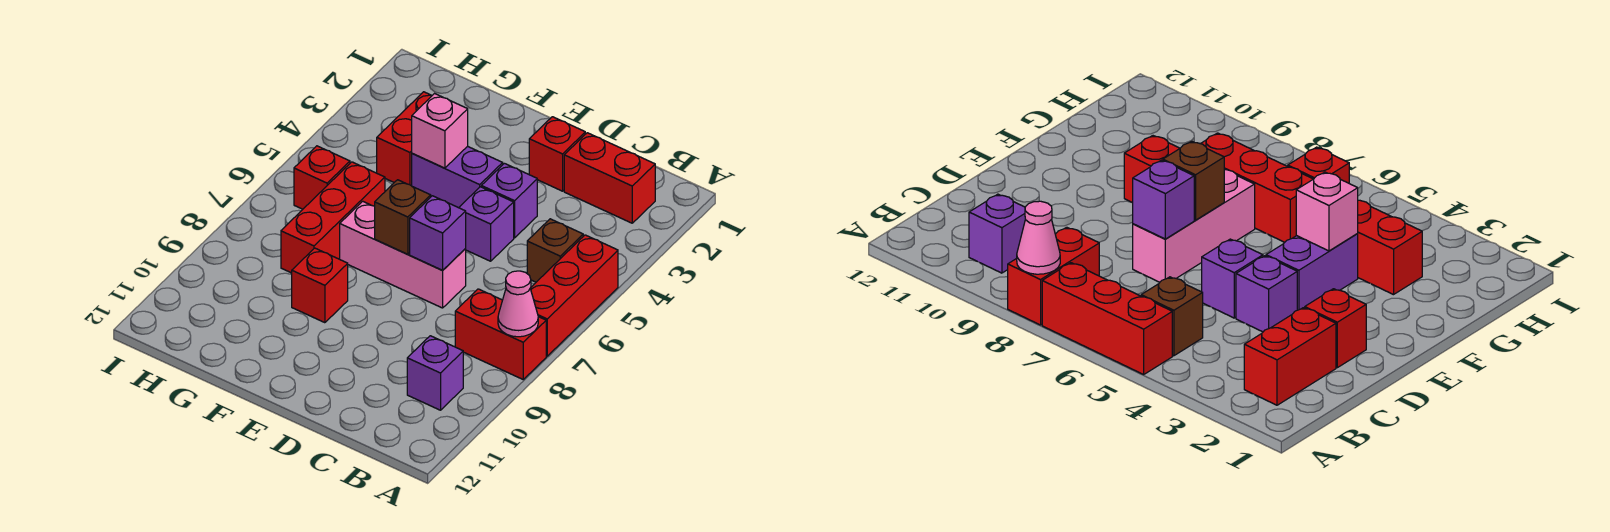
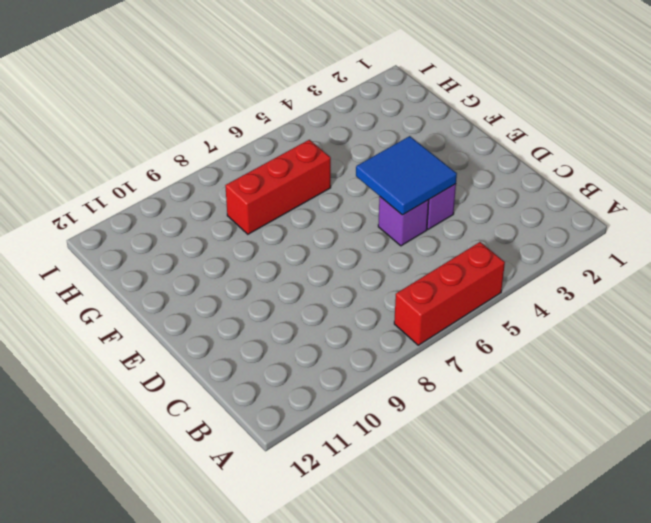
blue 2x2 tile [356,136,457,215] -> none
none -> red 1x2 brick [455,289,546,379]
none -> red 1x2 brick [564,133,655,223]
none -> brown 1x1 brick [527,219,583,282]

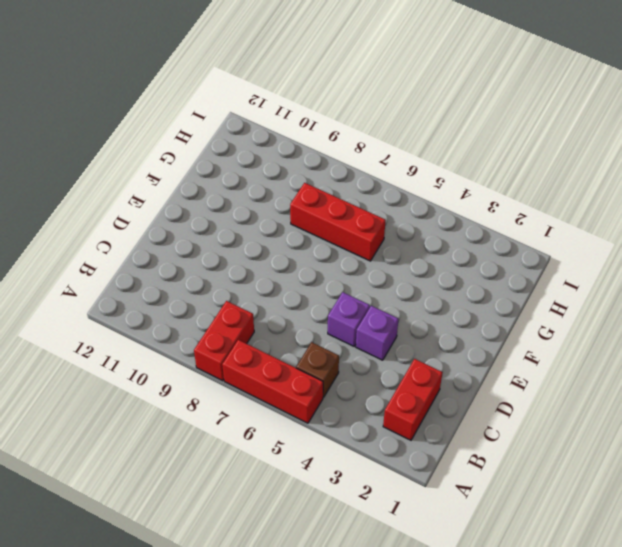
none -> purple 1x1 brick [407,336,463,410]
none -> red 1x1 brick [529,117,585,191]
none -> pink 1x3 brick [340,201,466,308]

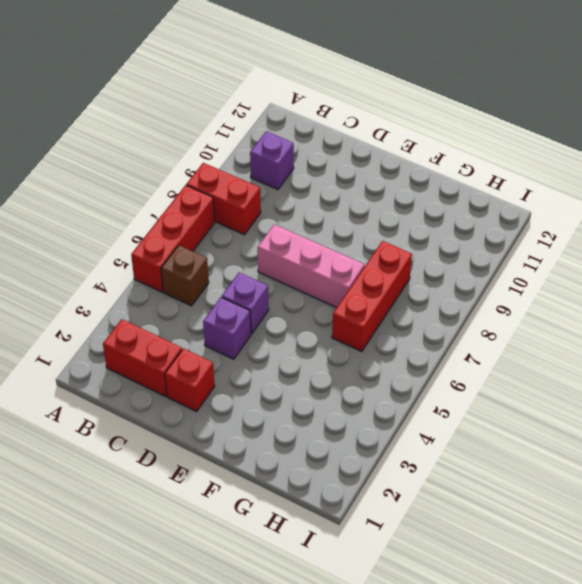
none -> purple 1x2 brick [412,146,503,208]
none -> red 1x1 brick [292,248,348,323]
none -> red 1x2 brick [377,92,432,186]

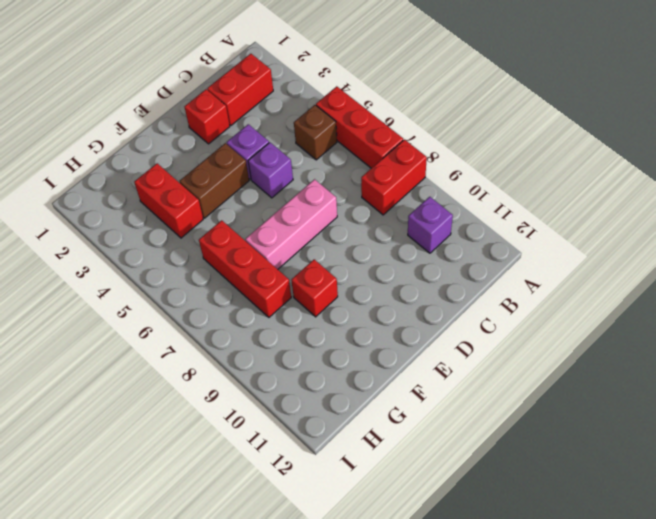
brown 1x2 brick [180,143,249,218] -> purple 1x2 brick [412,146,503,208]
none -> red 1x1 brick [294,146,350,209]
none -> pink 1x1 cone [498,271,538,337]
none -> purple 1x1 brick [410,196,466,270]

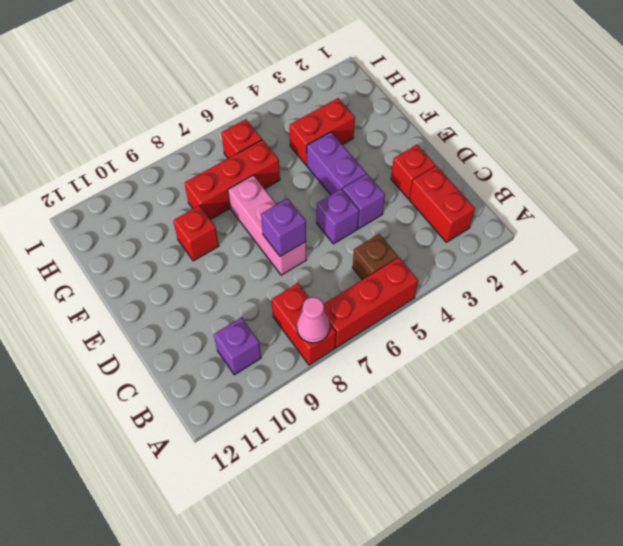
none -> brown 1x1 brick [375,180,431,254]
none -> pink 1x1 brick [412,94,468,168]

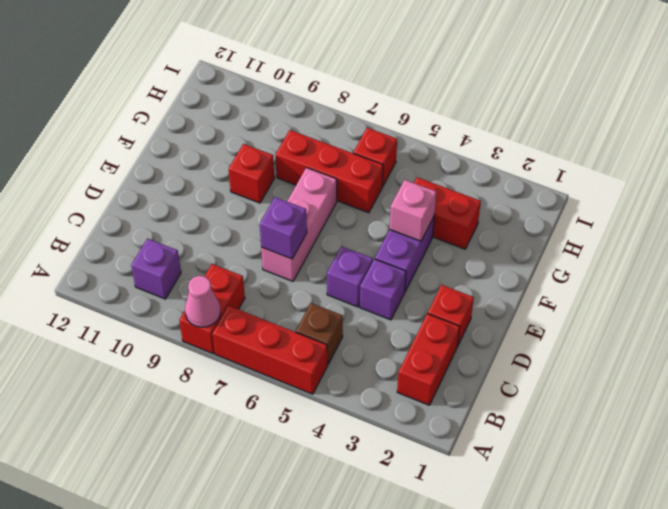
none -> brown 1x1 brick [375,180,431,254]

